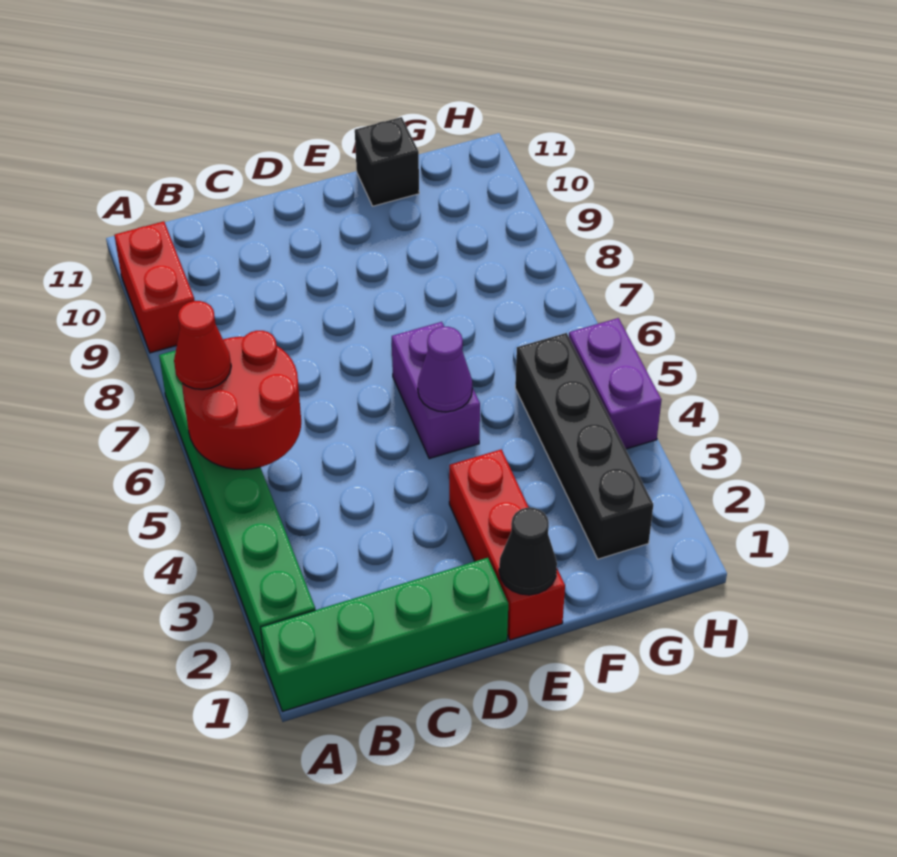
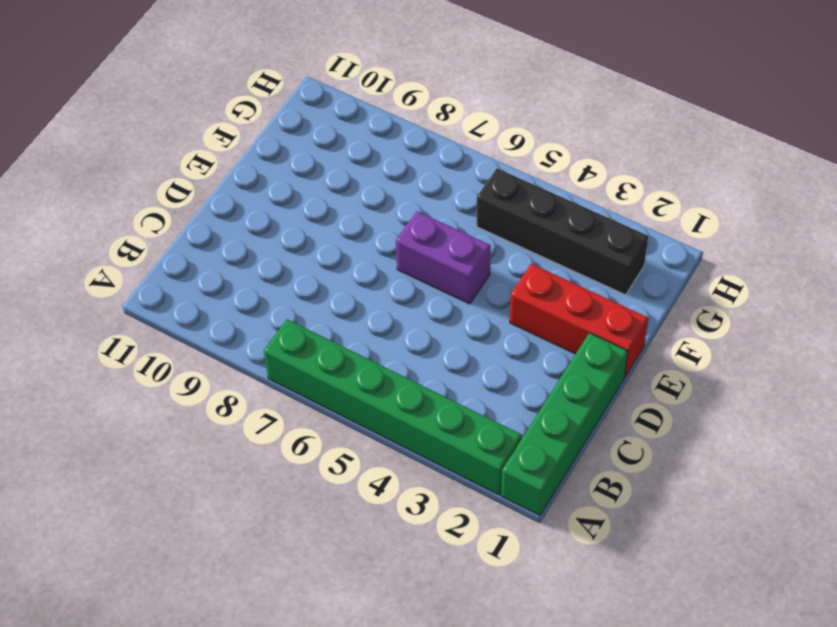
none -> red 1x2 brick [114,221,195,353]
none -> black 1x1 brick [355,117,419,206]
none -> purple 1x2 brick [569,318,661,449]

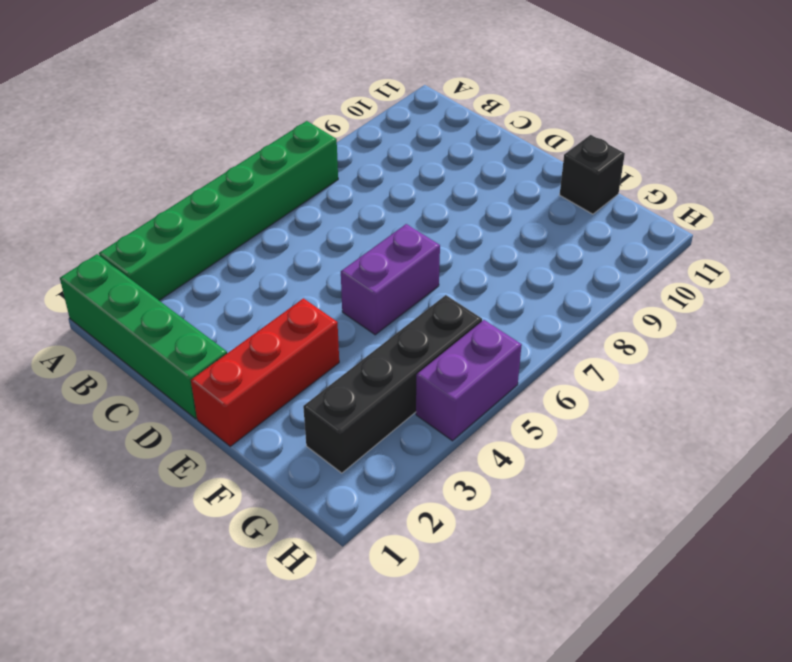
none -> red 1x2 brick [114,221,195,353]
none -> red 2x2 round brick [182,331,301,470]
none -> black 1x1 cone [499,508,557,595]

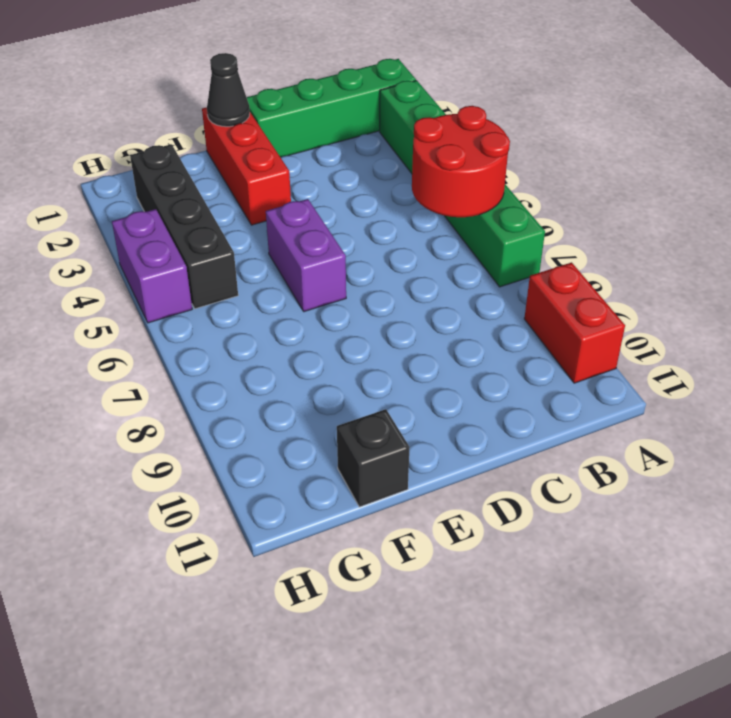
none -> purple 1x1 cone [418,327,472,412]
none -> red 1x1 cone [174,301,231,390]

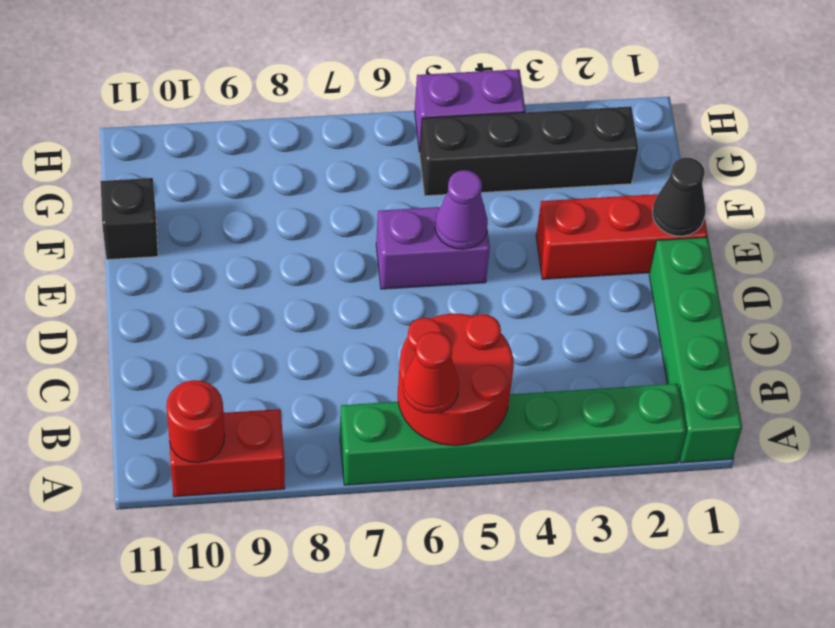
red 1x1 round brick [166,380,225,463] -> none

